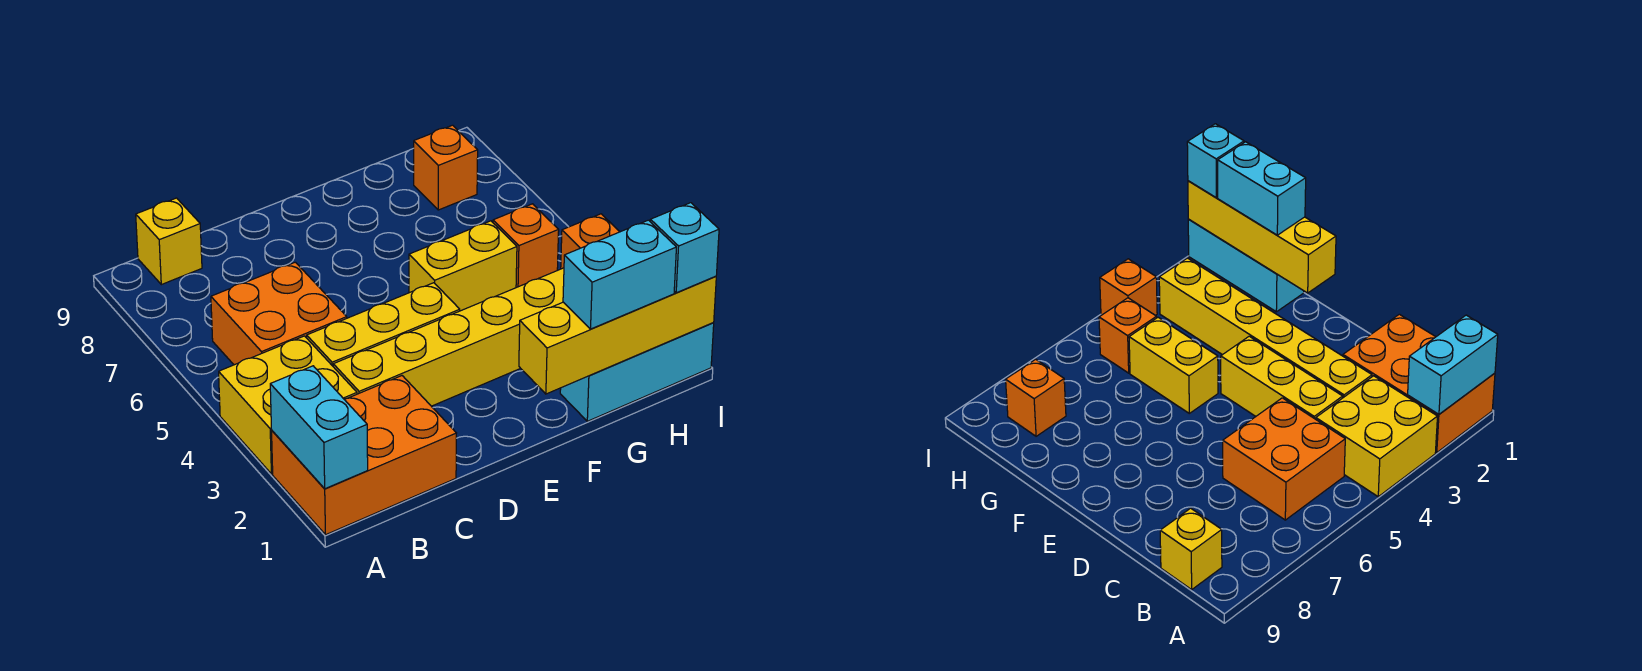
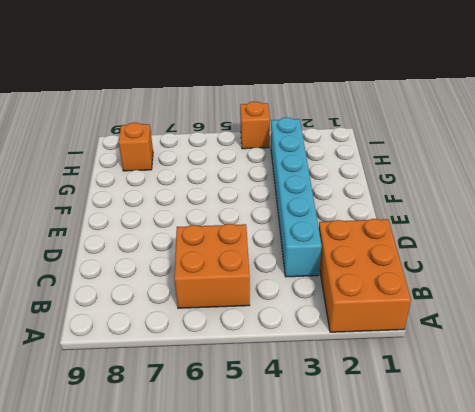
cyan 1x6 brick [271,117,322,277] -> yellow 1x6 brick [333,268,564,406]
none -> yellow 2x2 brick [219,336,357,474]
none -> yellow 1x1 brick [136,198,202,285]
none -> yellow 1x3 brick [307,283,460,366]

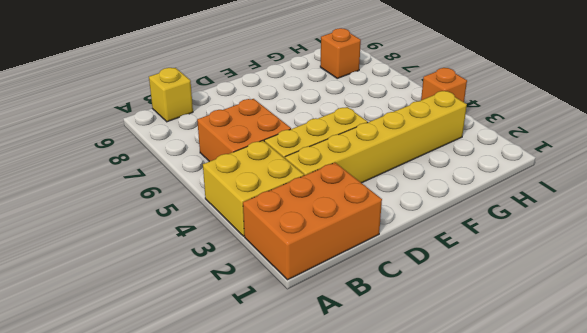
none -> yellow 1x2 brick [409,221,517,311]
none -> cyan 1x3 brick [560,323,714,421]
none -> orange 1x1 brick [493,204,559,288]

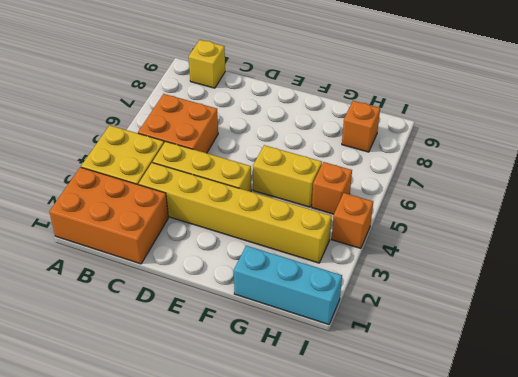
none -> cyan 1x2 brick [270,366,368,489]
none -> yellow 1x4 brick [519,276,716,394]
none -> cyan 1x2 brick [563,220,676,329]

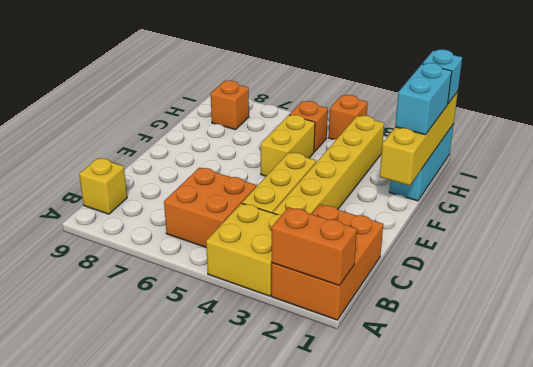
orange 1x2 brick [272,207,357,285] -> cyan 1x2 brick [270,366,368,489]

